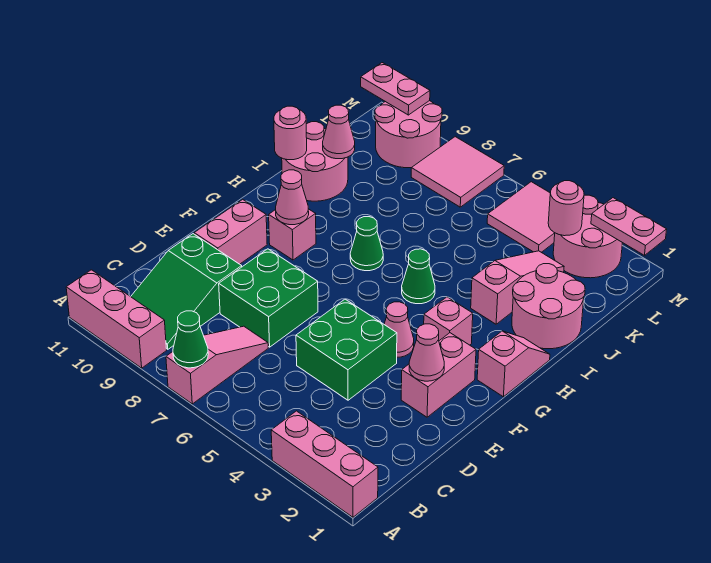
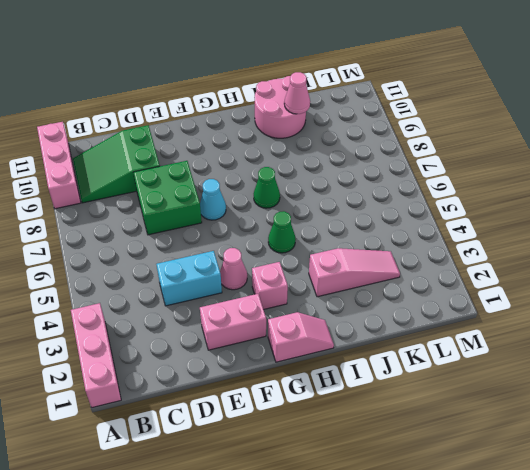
cyan 1x2 brick [156,251,222,306] -> green 2x2 brick [296,299,397,400]
cyan 1x1 cone [200,179,226,220] -> none
none -> pink 1x3 slope [166,326,268,404]
none -> pink 1x2 brick [194,199,267,264]
none -> pink 1x1 brick [269,209,316,260]

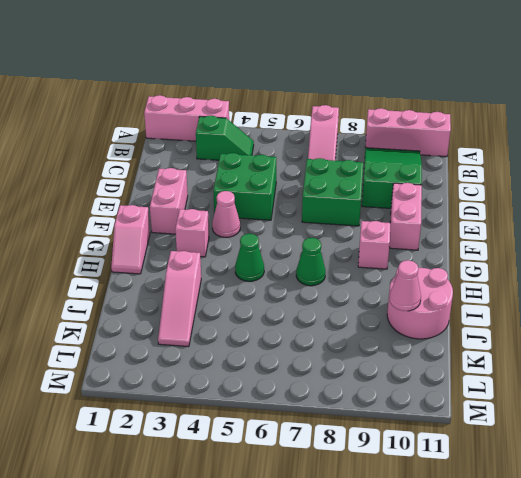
green 1x2 slope [196,116,254,160] -> none
none -> pink 2x2 round brick [512,264,585,349]
none -> pink 2x2 round brick [553,195,622,278]
none -> pink 2x2 tile [487,182,555,252]

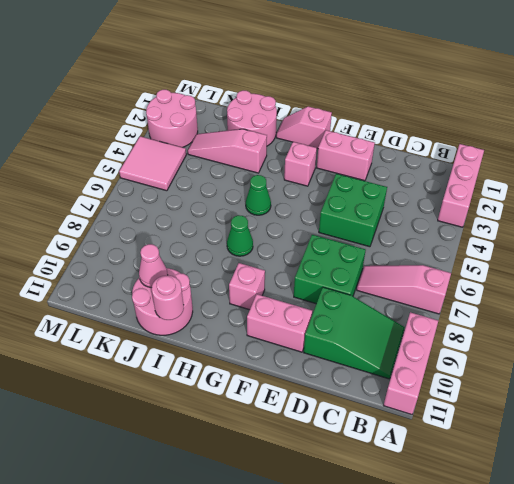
none -> pink 1x1 cone [384,302,414,357]
none -> pink 2x2 tile [411,137,504,207]
none -> pink 2x2 round brick [375,101,442,168]

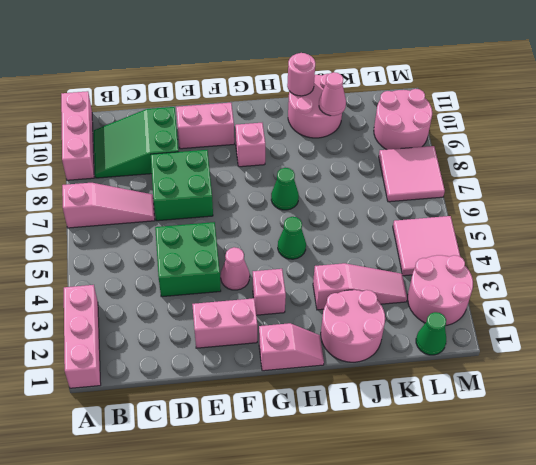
green 1x1 cone [416,312,446,355] -> green 1x1 cone moved to [173,311,208,368]
none -> pink 1x1 cone [409,324,444,381]
none -> pink 1x1 cone [276,170,309,225]
none -> pink 1x1 round brick [548,181,584,236]

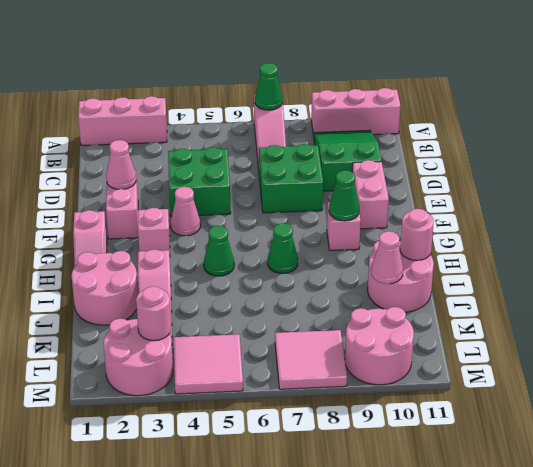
green 1x1 cone [329,170,359,221] -> pink 1x1 cone [276,170,309,225]
none -> pink 1x2 plate [591,198,667,255]
none -> pink 1x2 plate [361,63,430,115]

